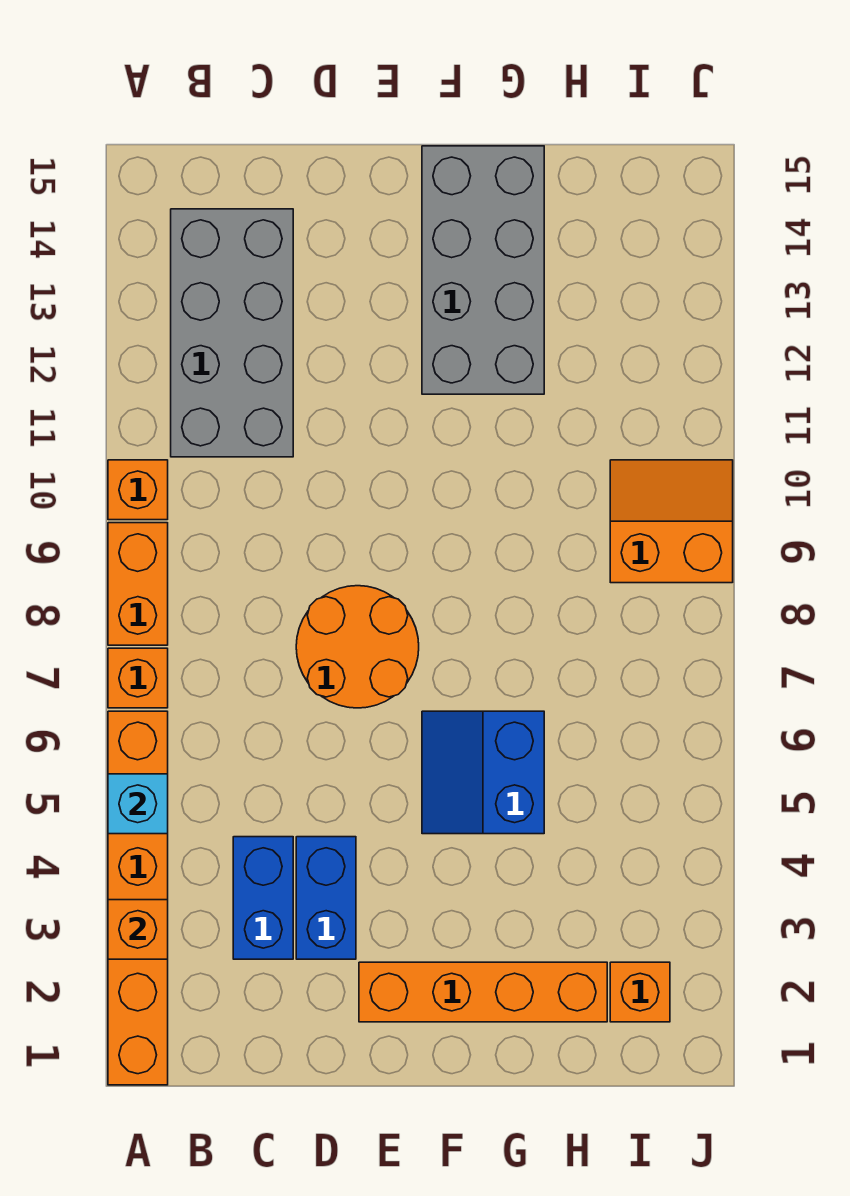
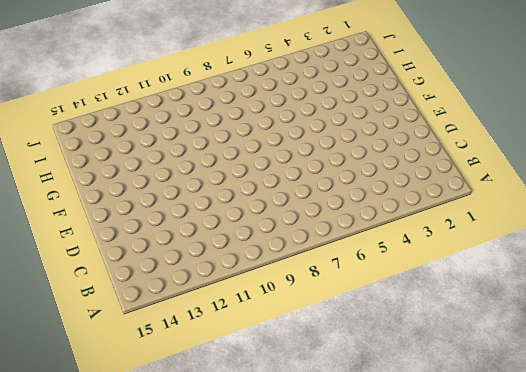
none -> orange 1x6 brick [108,711,168,1085]
none -> orange 1x1 brick [108,648,168,708]
none -> orange 1x2 brick [108,523,168,645]

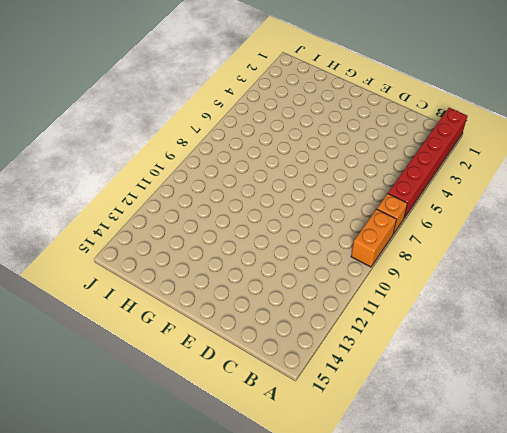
red 1x6 brick [388,108,467,218] -> orange 1x6 brick [108,711,168,1085]
none -> orange 1x1 brick [108,460,168,520]
none -> grey 2x4 brick [171,209,293,457]
none -> blue 1x2 brick [233,837,293,959]

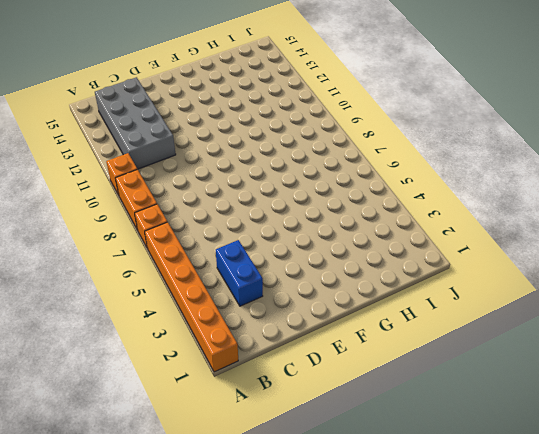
none -> blue 1x2 brick [296,837,356,959]
none -> orange 2x2 round brick [296,586,419,708]
none -> orange 1x4 brick [359,962,607,1022]

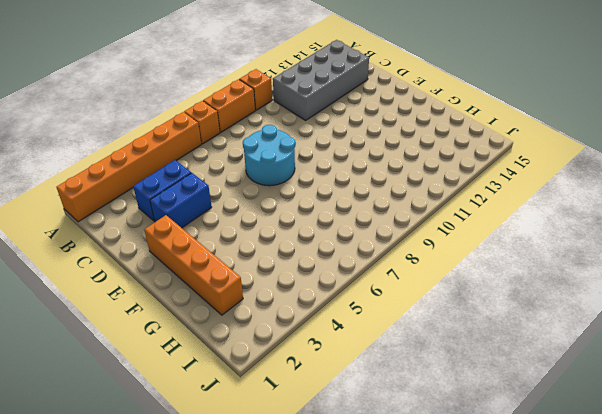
cyan 2x2 round brick [243,125,295,186] -> orange 2x2 round brick [296,586,419,708]
none -> blue 2x2 slope [422,711,544,834]
none -> grey 2x4 brick [422,146,544,394]
none -> orange 1x1 brick [610,962,670,1022]

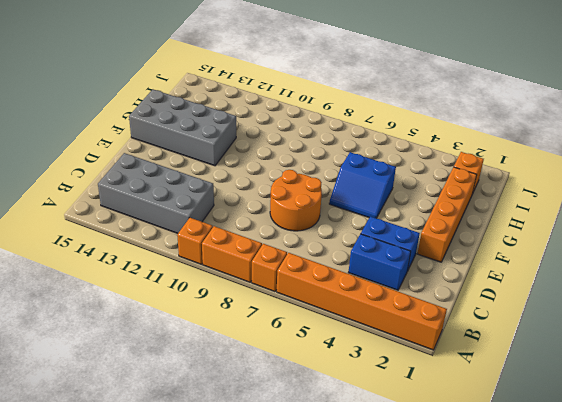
none -> orange 2x2 slope [610,460,733,583]
none -> orange 1x1 brick [108,900,168,959]
none -> cyan 1x1 brick [108,774,168,834]

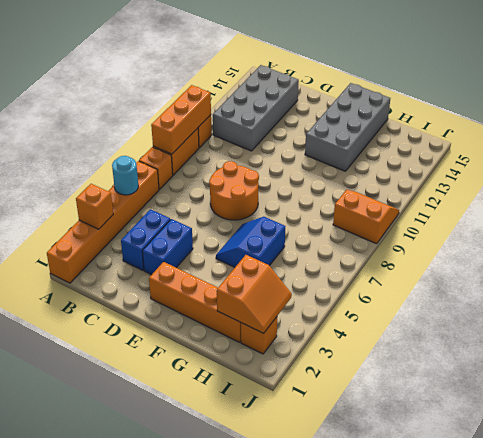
cyan 1x1 round brick [112,156,138,195] -> cyan 1x1 brick [108,774,168,834]
orange 1x3 brick [151,85,211,154] -> none
orange 2x2 slope [217,255,292,333] -> none

